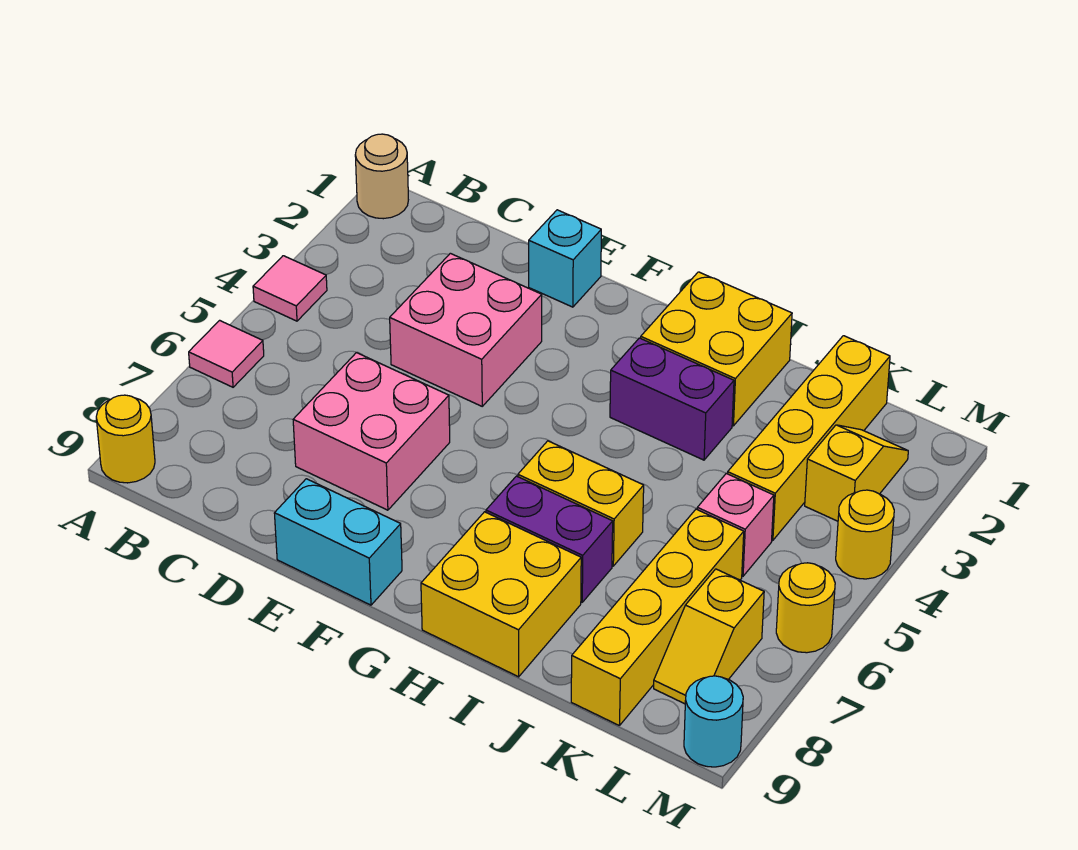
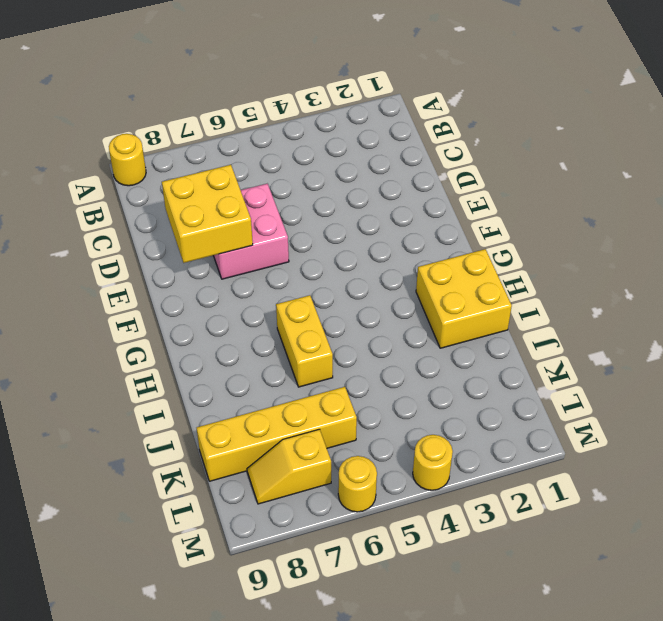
yellow 2x2 brick [162,165,253,263] -> yellow 2x2 brick moved to [421,512,581,677]
none -> tan 1x1 round brick [355,134,408,219]
none -> pink 1x1 tile [253,256,327,321]
none -> pink 1x1 tile [189,320,264,387]

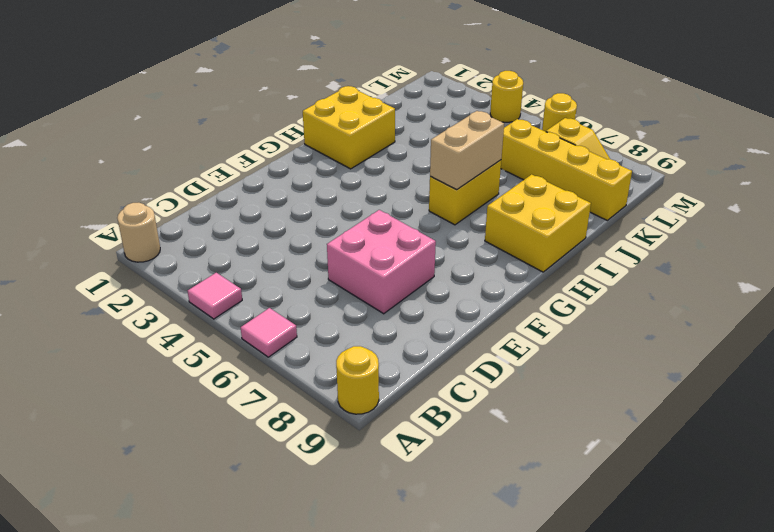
tan 1x2 brick [430,111,504,189] -> none
none -> pink 2x2 brick [390,253,542,406]
none -> cyan 1x1 brick [529,210,601,307]
none -> cyan 1x2 brick [274,479,402,605]

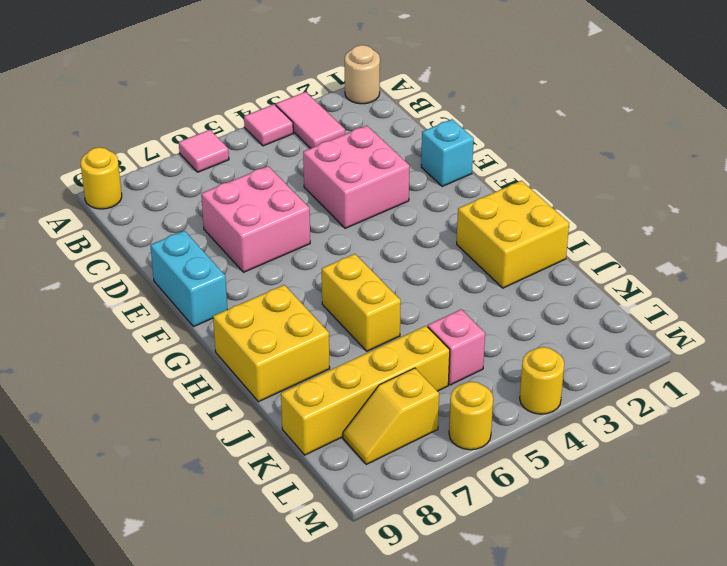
pink 1x2 tile [276,92,345,148] -> none
none -> purple 1x2 brick [610,338,734,460]
none -> purple 1x2 brick [486,476,613,602]
none -> yellow 1x4 brick [728,336,890,540]

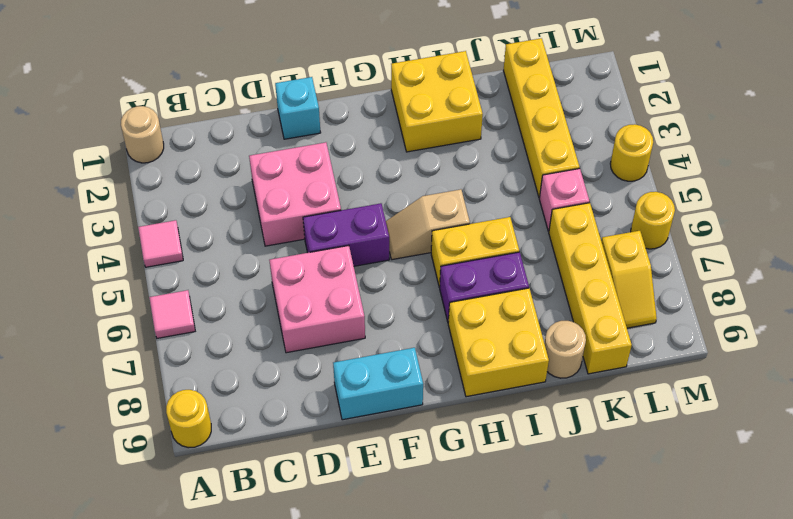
purple 1x2 brick [303,203,389,266] -> purple 1x2 brick moved to [610,338,734,460]
tan 1x2 slope [386,189,470,260] -> none
tan 1x1 round brick [544,321,586,378] -> none
none -> yellow 1x2 slope [805,425,908,521]
none -> cyan 1x1 round brick [684,676,743,767]

